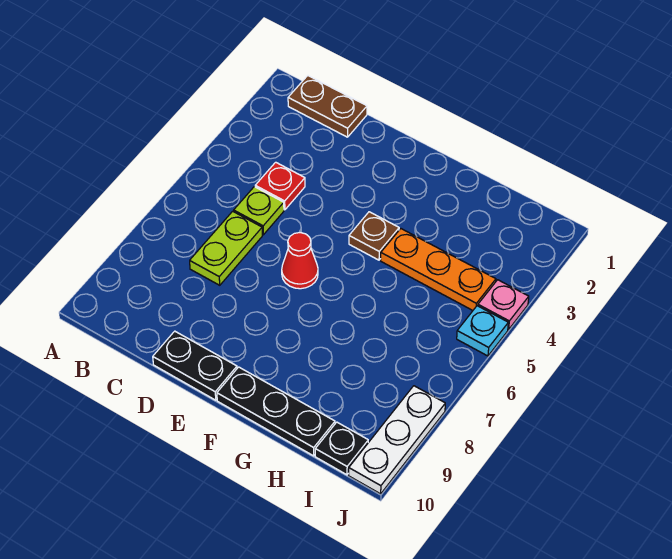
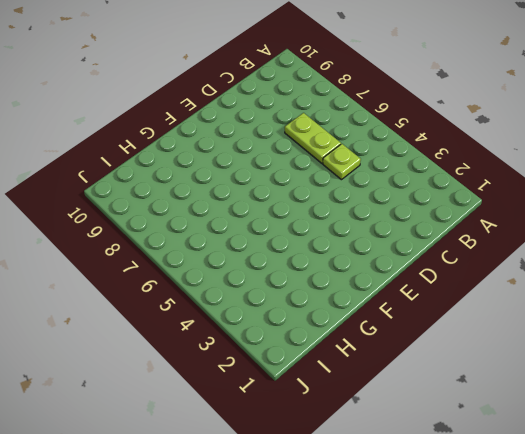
none -> brown 1x2 plate [288,76,367,137]
none -> red 1x1 plate [255,162,305,210]
none -> black 1x2 plate [153,331,237,400]

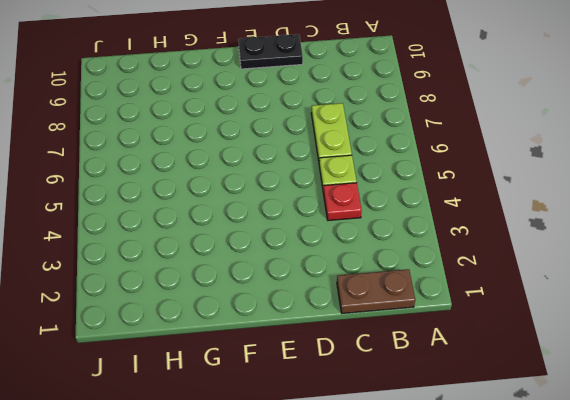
none -> red 1x1 cone [282,233,318,289]
none -> brown 1x1 plate [349,212,399,260]
none -> black 1x3 plate [217,367,335,456]

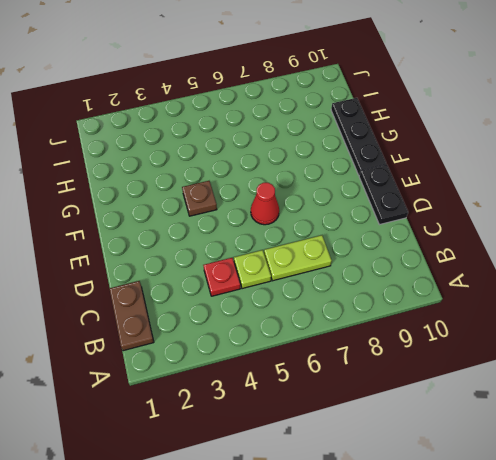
none -> orange 1x3 plate [381,229,496,310]
none -> black 1x1 plate [315,422,368,475]
none -> pink 1x1 plate [478,280,529,330]

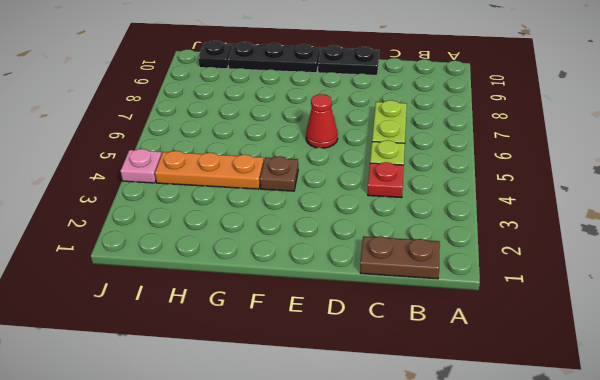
none -> cyan 1x1 plate [457,306,508,356]
none -> white 1x3 plate [349,386,445,494]

